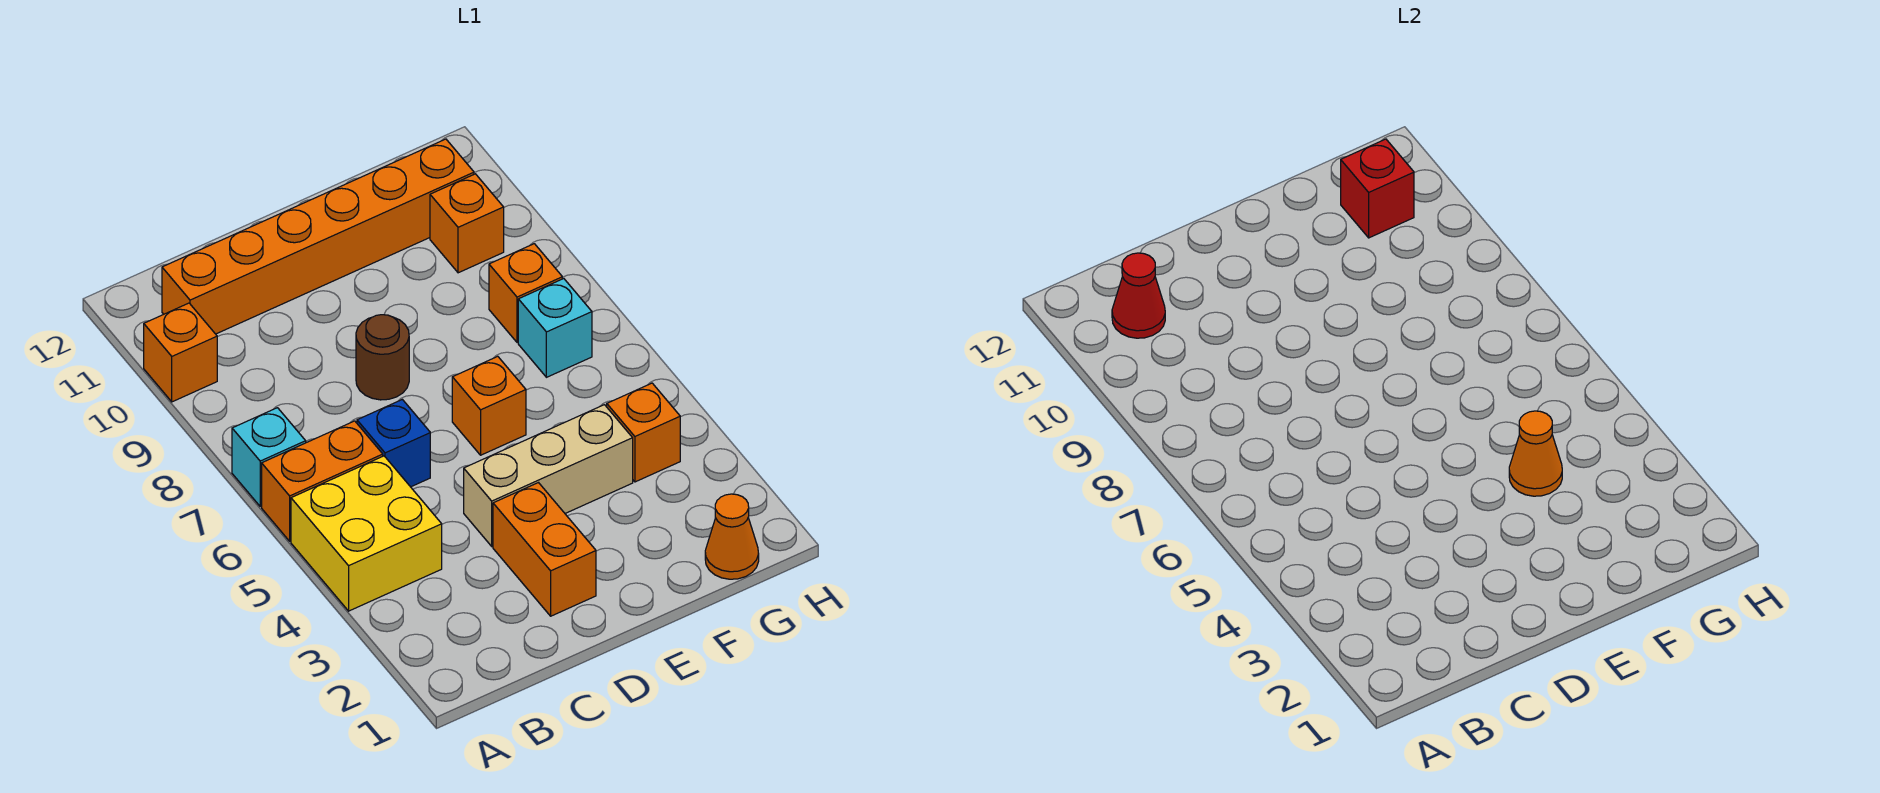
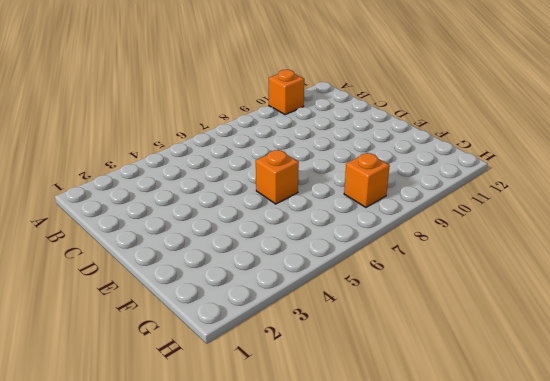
none -> yellow 2x2 brick [291,456,442,611]
none -> orange 1x2 brick [262,421,383,541]
none -> cyan 1x1 brick [232,408,306,506]

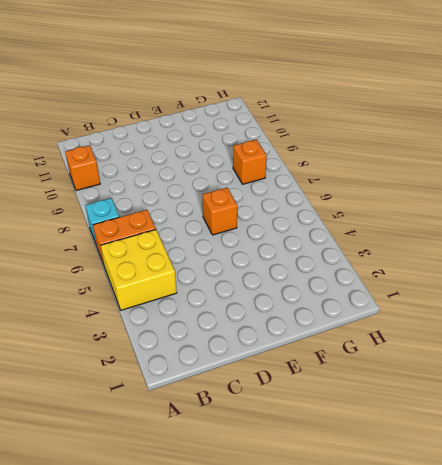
none -> orange 1x6 brick [162,139,474,334]
none -> blue 1x1 brick [357,399,430,487]
none -> orange 1x2 brick [493,483,596,616]

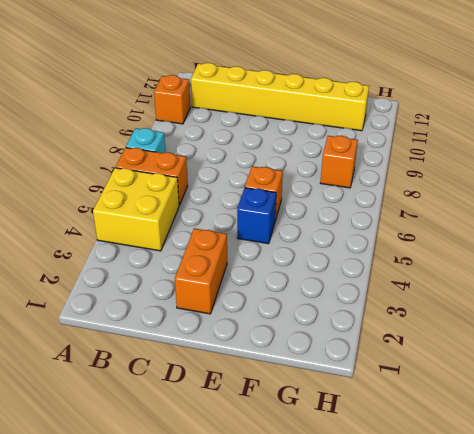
yellow 1x6 brick [191,63,369,131] -> orange 1x6 brick [162,139,474,334]
blue 1x1 brick [237,188,276,244] -> blue 1x1 brick moved to [357,399,430,487]
none -> tan 1x3 brick [464,405,633,546]
none -> brown 1x1 round brick [356,315,409,400]
none -> orange 1x1 cone [705,494,759,579]

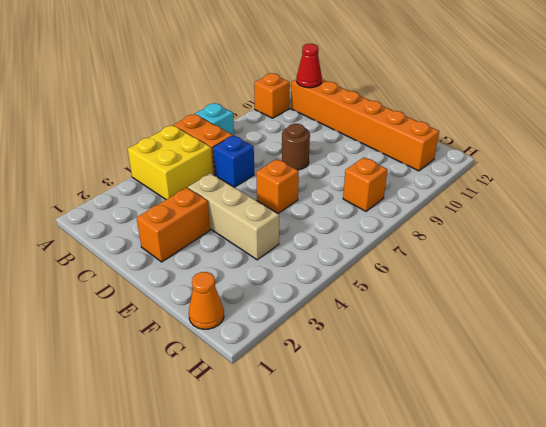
none -> orange 1x1 brick [607,383,680,482]
none -> cyan 1x1 brick [518,279,592,377]
none -> orange 1x1 brick [430,174,504,273]

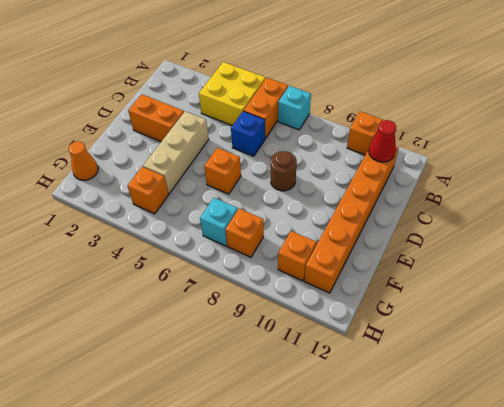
none -> orange 1x1 cone [1509,411,1562,496]
none -> red 1x1 brick [1341,139,1414,238]

